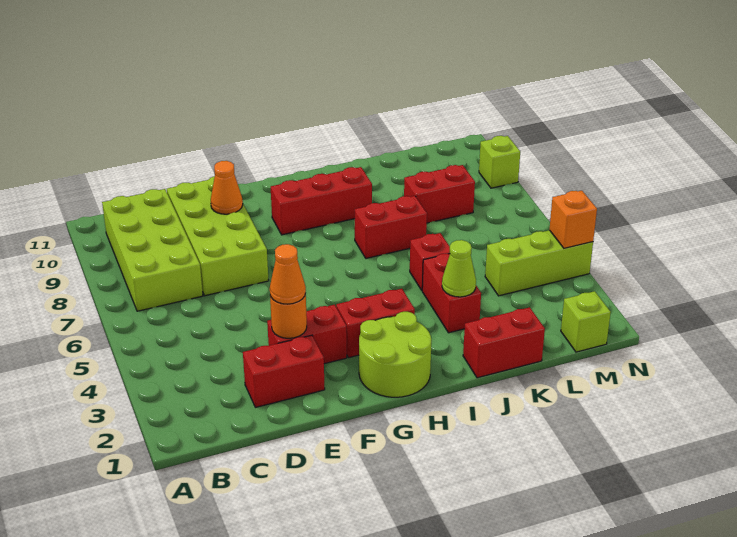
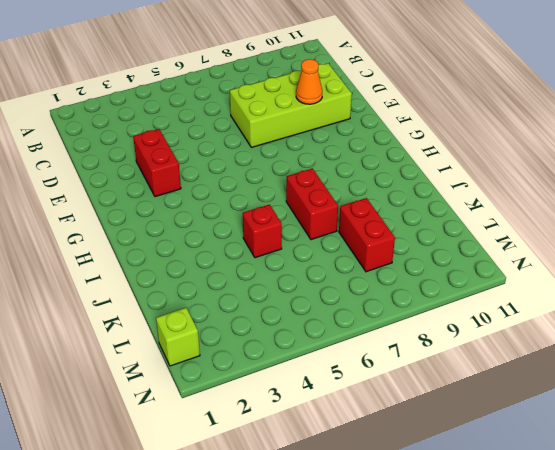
none -> lime 2x4 brick [102,189,203,311]
none -> red 1x2 brick [243,335,325,407]
none -> lime 2x2 round brick [359,312,431,397]

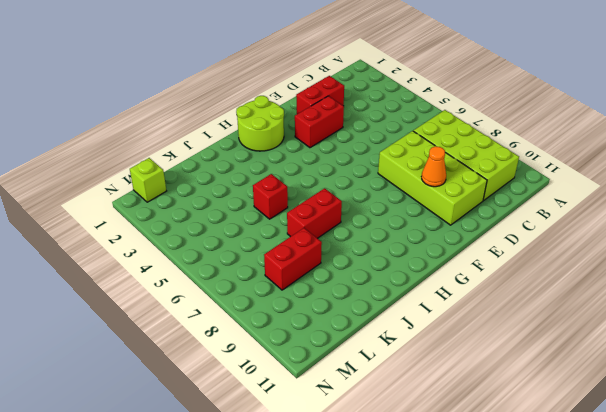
none -> red 1x2 brick [336,289,415,358]
none -> red 1x3 brick [271,167,372,235]
none -> red 1x2 brick [463,307,545,378]

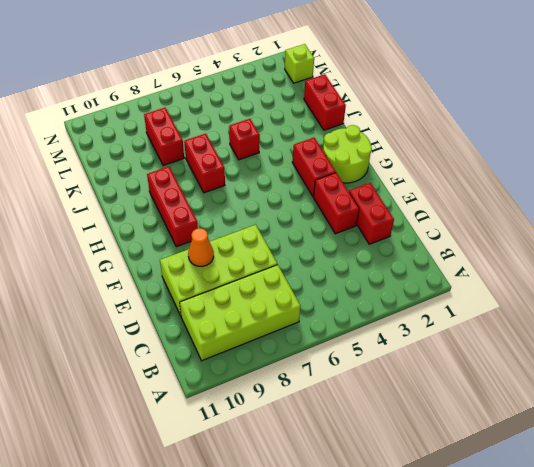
none -> red 1x2 brick [422,254,481,333]
none -> lime 1x3 brick [485,230,593,296]
none -> lime 1x1 brick [479,136,520,188]

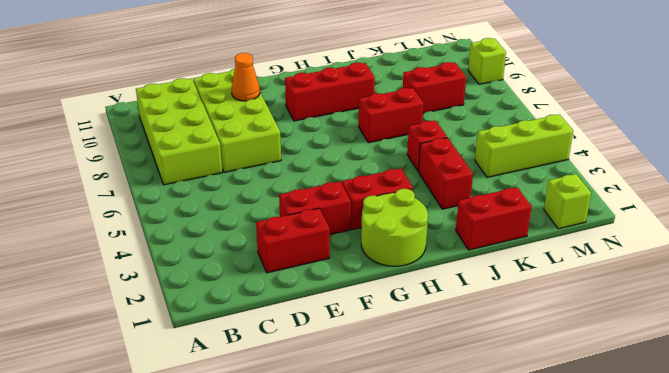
none -> orange 1x1 round brick [270,294,307,338]
none -> lime 1x1 cone [442,240,476,297]
none -> orange 1x1 brick [549,191,597,248]

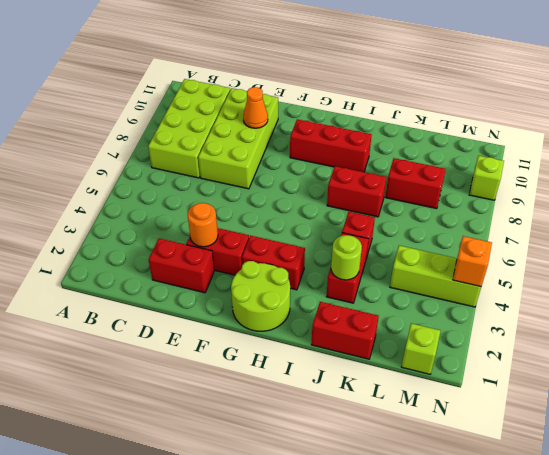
lime 1x1 round brick [331,235,362,280] -> lime 1x1 cone [442,240,476,297]
none -> orange 1x1 cone [270,244,306,304]

